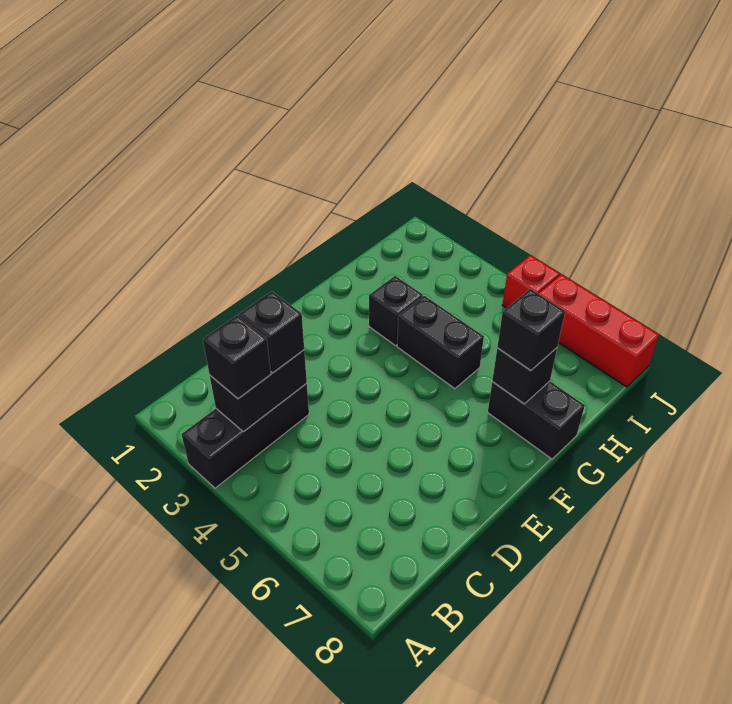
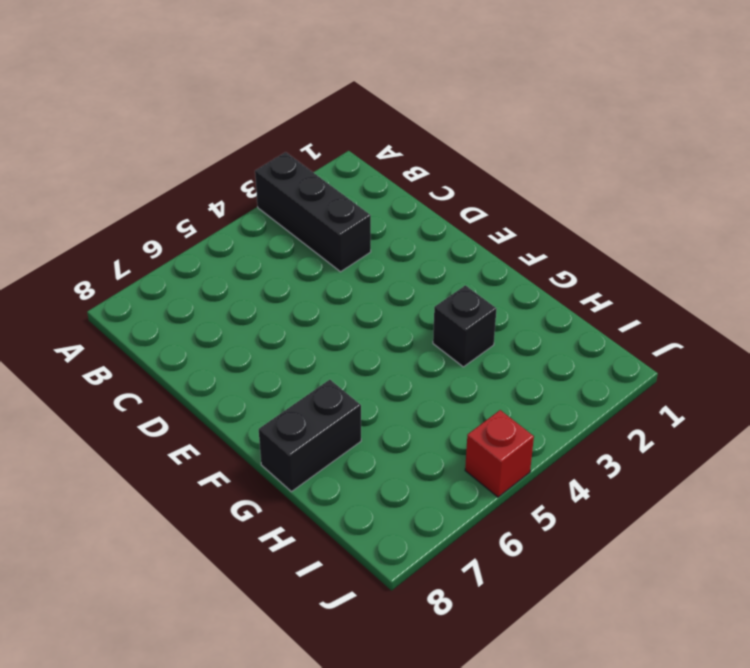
none -> black 1x2 brick [397,296,484,389]
none -> red 1x3 brick [538,274,659,387]

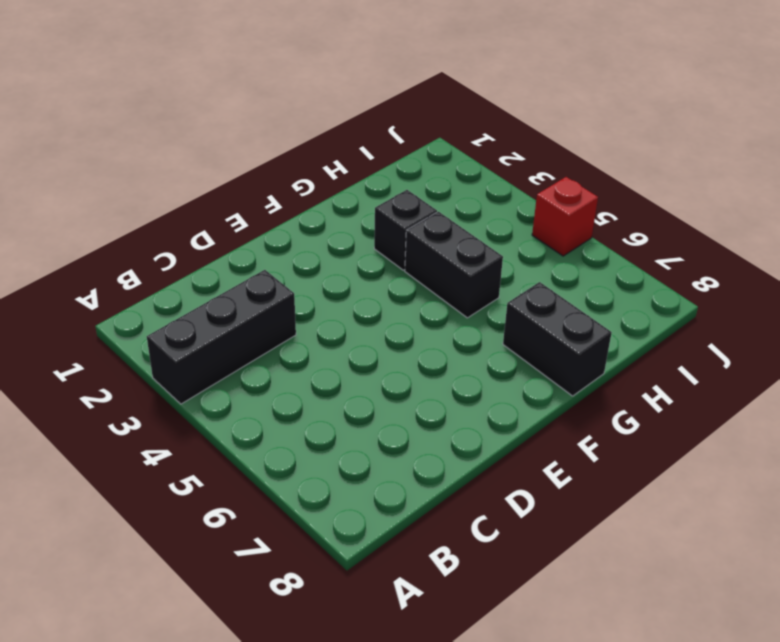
none -> red 1x3 brick [538,274,659,387]
none -> black 1x2 brick [210,350,307,431]

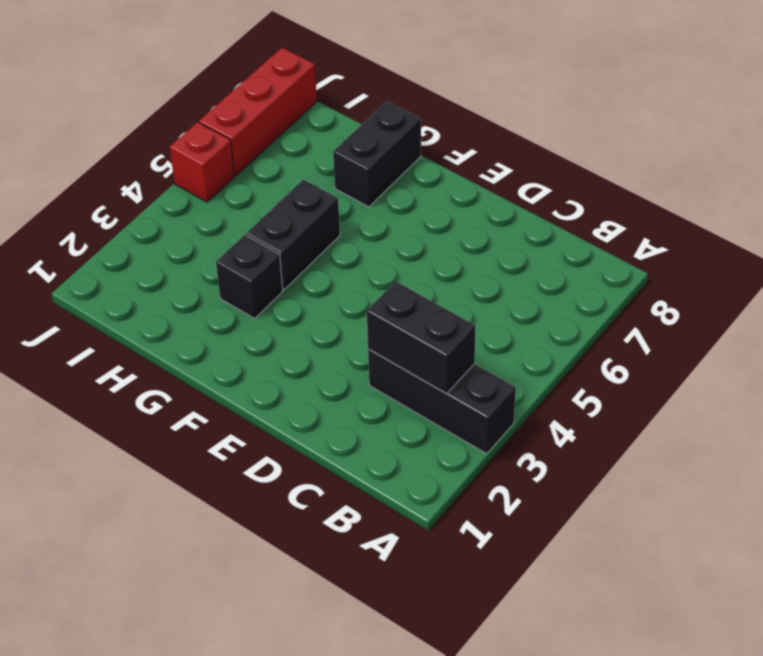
none -> black 1x1 brick [492,348,557,404]
none -> black 1x1 brick [203,315,271,398]

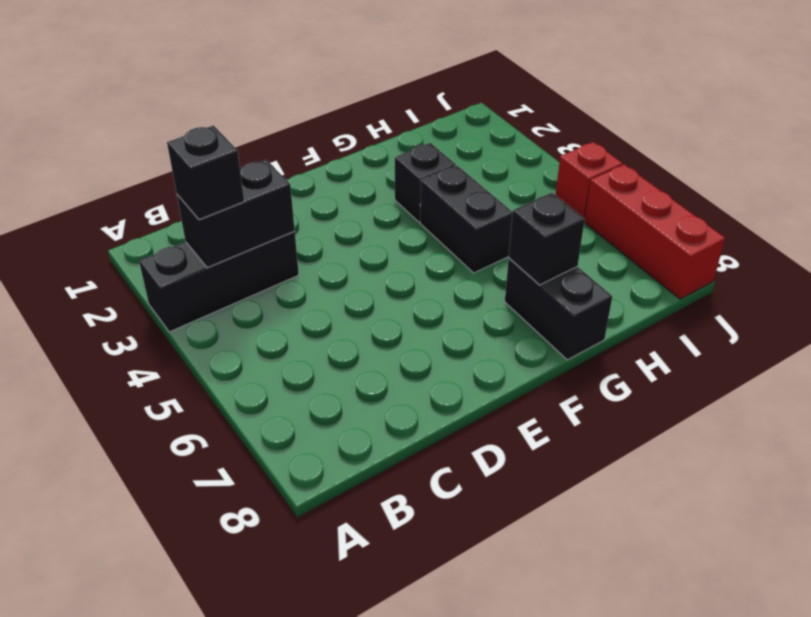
none -> black 1x1 brick [239,291,304,373]
none -> black 1x1 brick [497,289,565,371]

